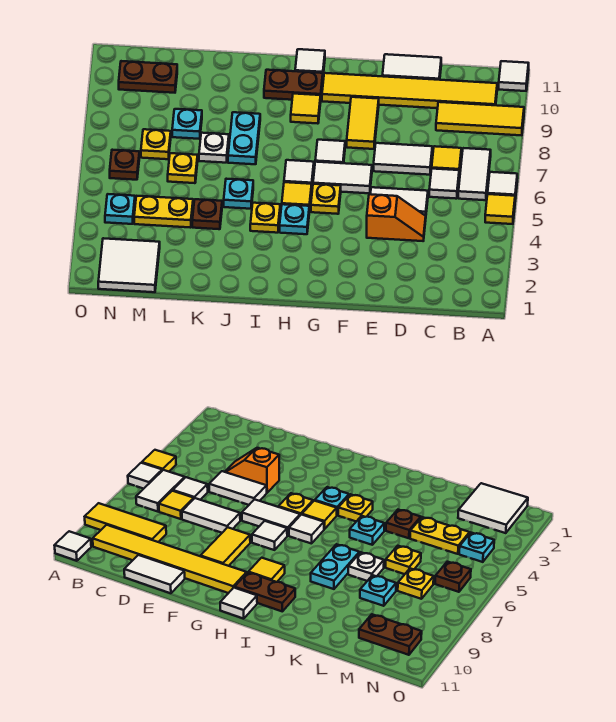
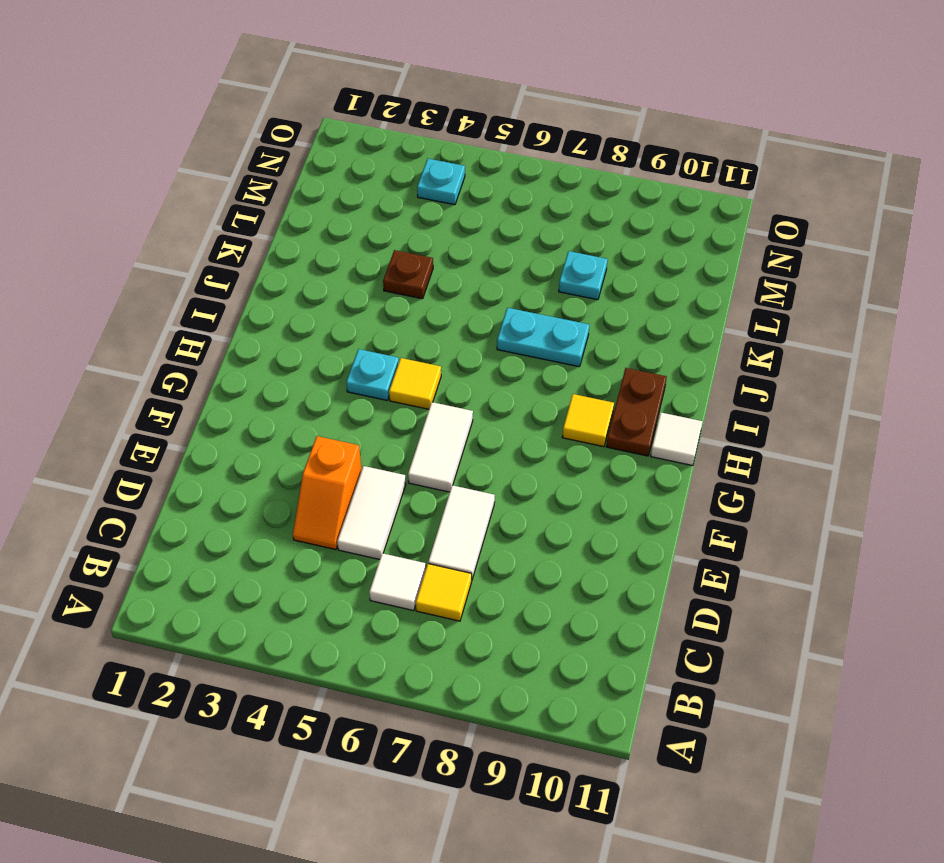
none -> yellow 1x1 tile [485,194,515,224]
none -> white 1x1 tile [488,172,517,199]
none -> yellow 1x3 tile [436,102,524,135]
none -> white 1x1 tile [499,61,529,91]

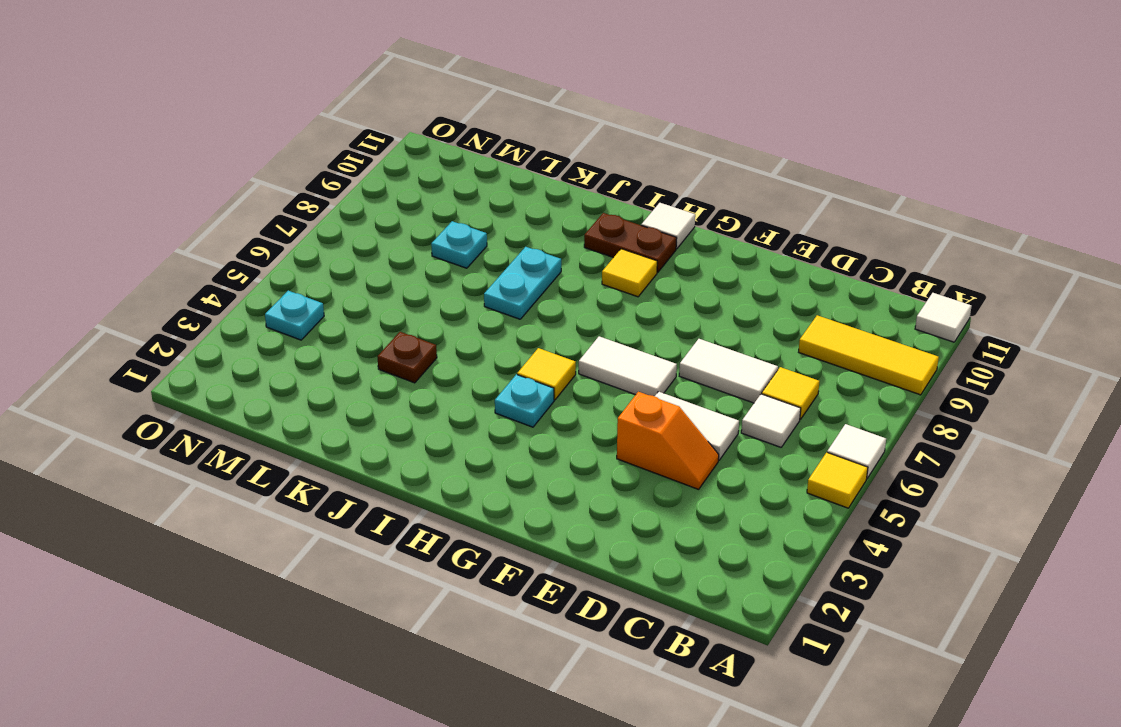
none -> white 1x2 tile [458,148,491,200]
none -> yellow 1x6 tile [322,73,497,108]
none -> white 1x2 tile [382,54,441,80]
none -> yellow 1x2 tile [347,97,379,149]

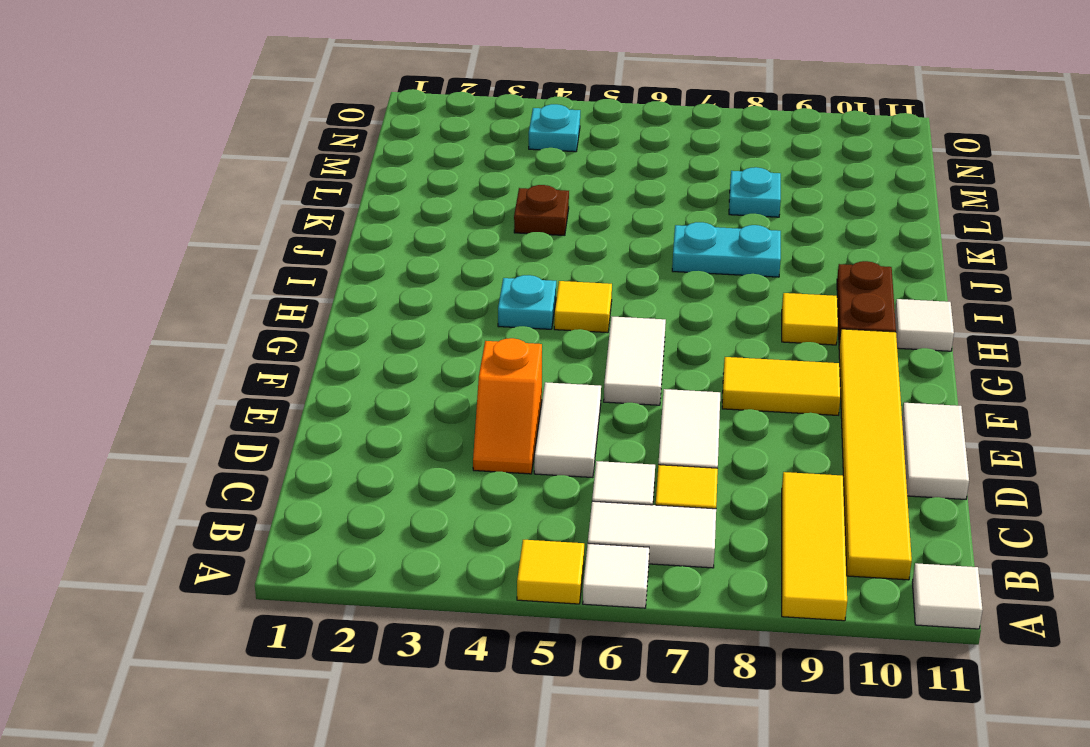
none -> yellow 1x1 plate [311,184,341,214]
none -> white 1x1 tile [315,140,345,163]
none -> white 1x1 tile [284,160,314,184]
none -> yellow 1x1 plate [250,203,280,233]

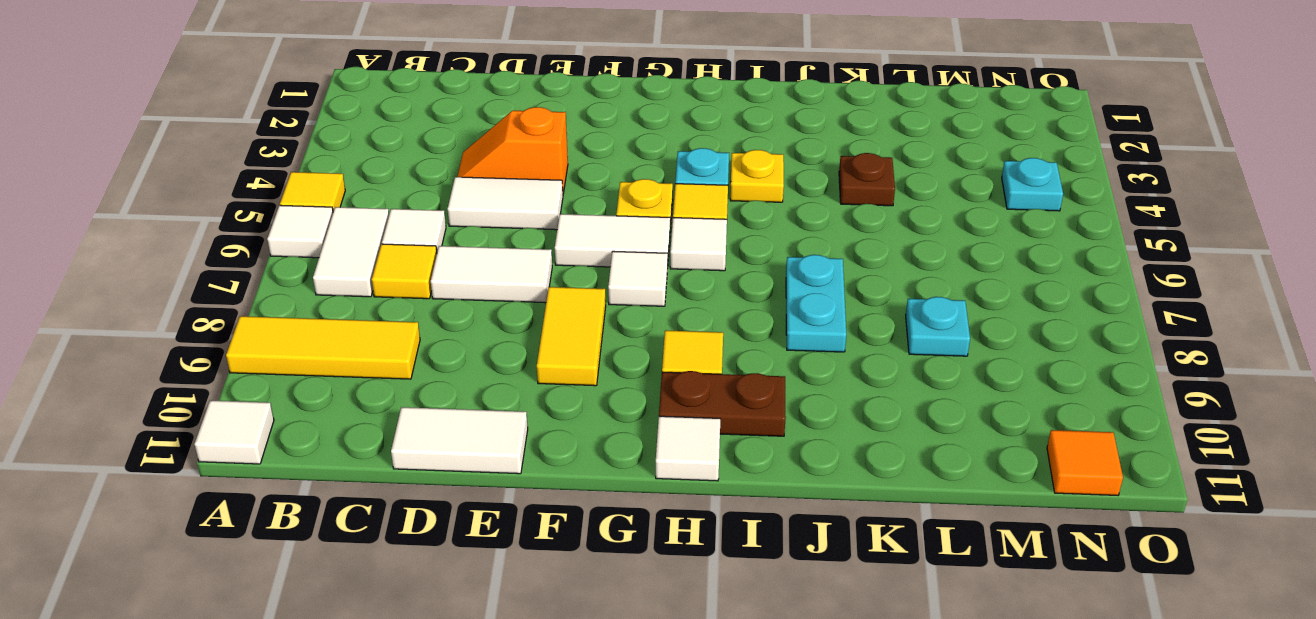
orange 1x1 tile [1047,430,1123,495] -> none
none -> yellow 1x6 tile [322,73,497,108]
none -> cyan 1x1 plate [224,179,253,209]
none -> white 1x1 plate [199,133,229,163]
none -> yellow 1x2 plate [134,196,193,228]

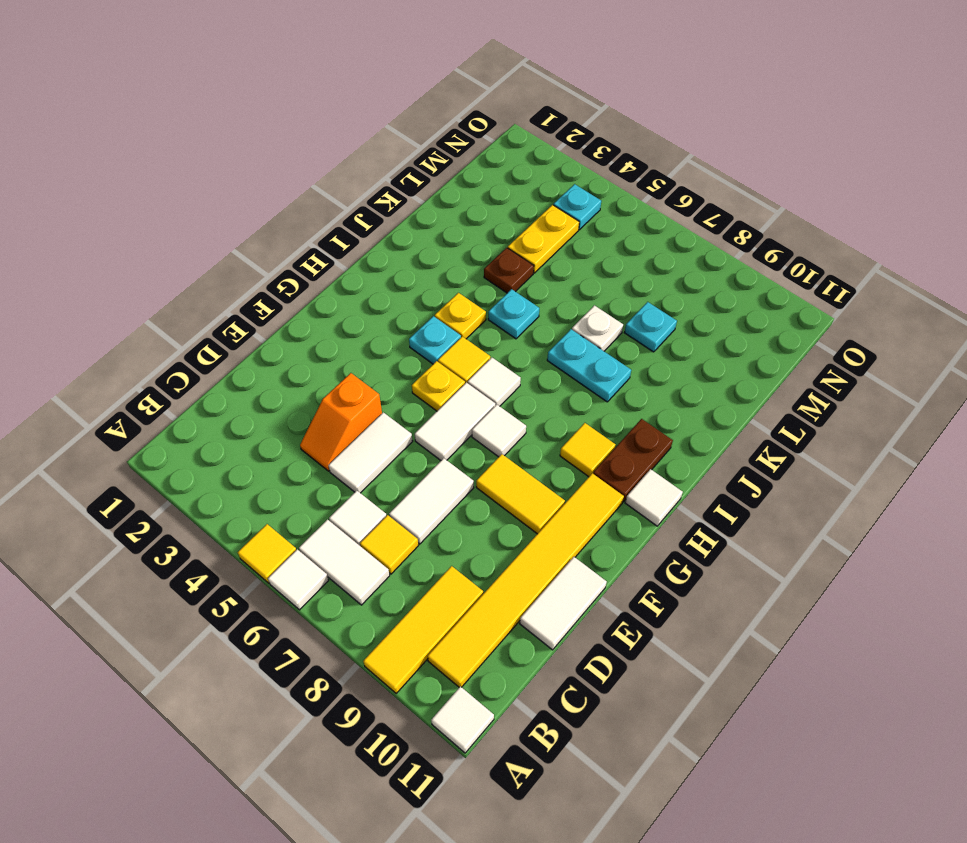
none -> yellow 1x1 plate [168,153,198,183]
none -> white 2x2 tile [98,238,160,292]
none -> yellow 1x1 plate [141,129,171,159]
none -> brown 1x2 plate [119,61,177,93]

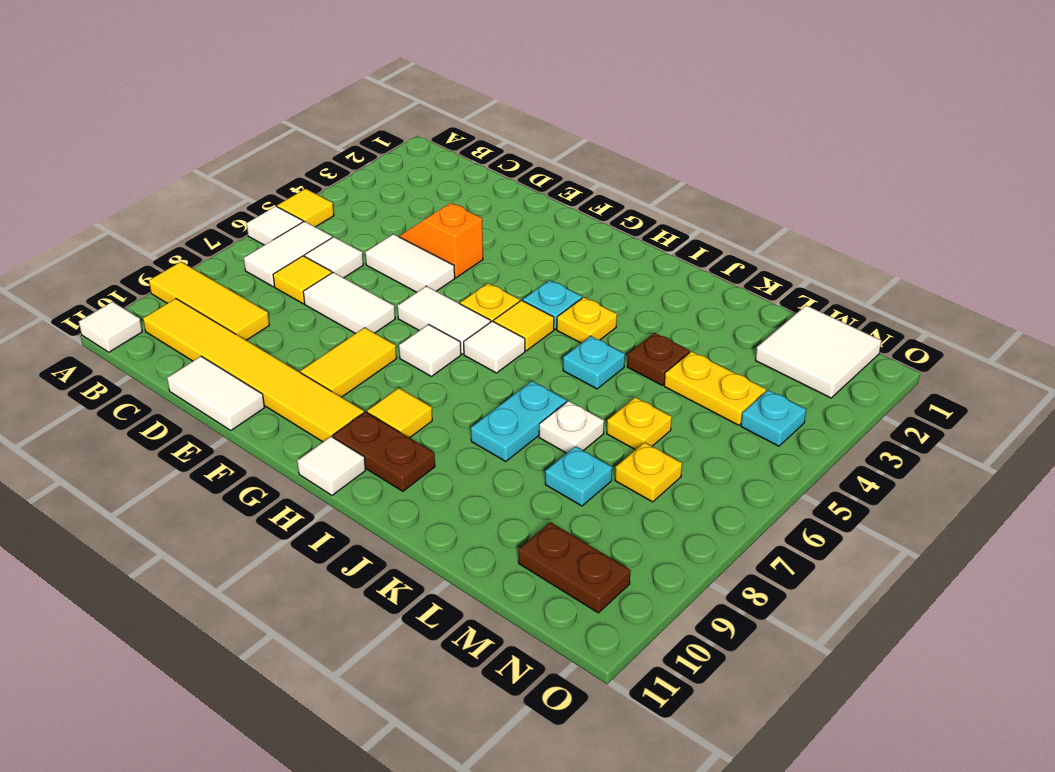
none -> brown 1x1 plate [110,150,139,180]

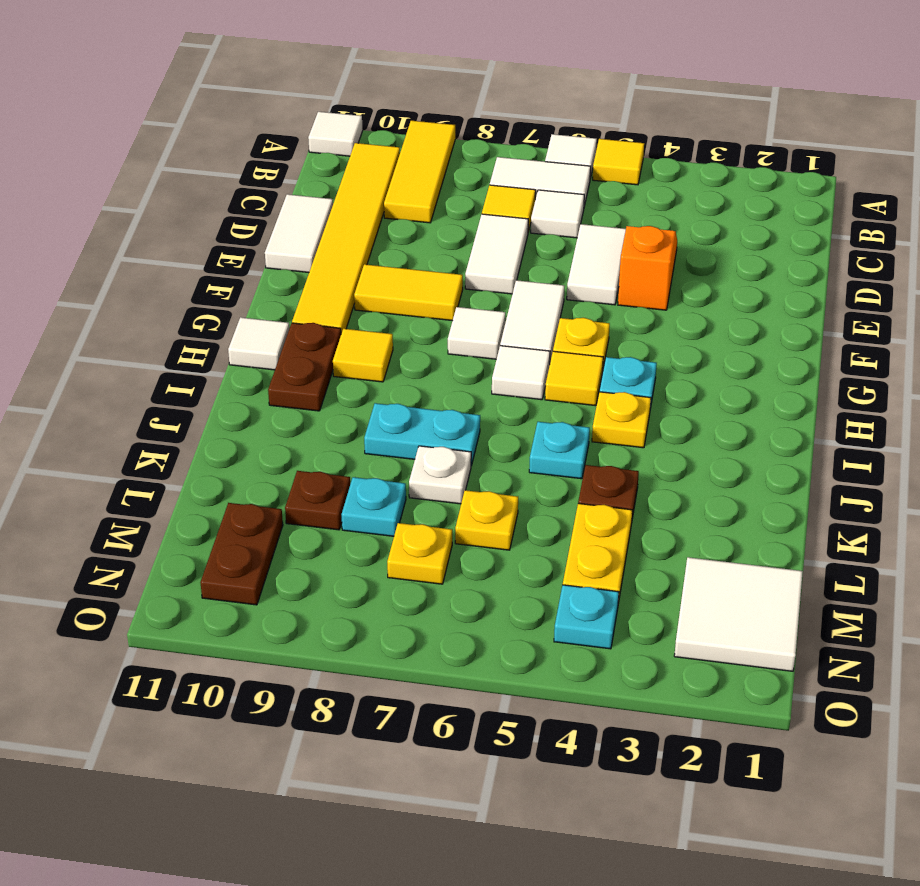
brown 1x1 plate [285,471,350,530] -> brown 1x1 plate moved to [110,150,139,180]

